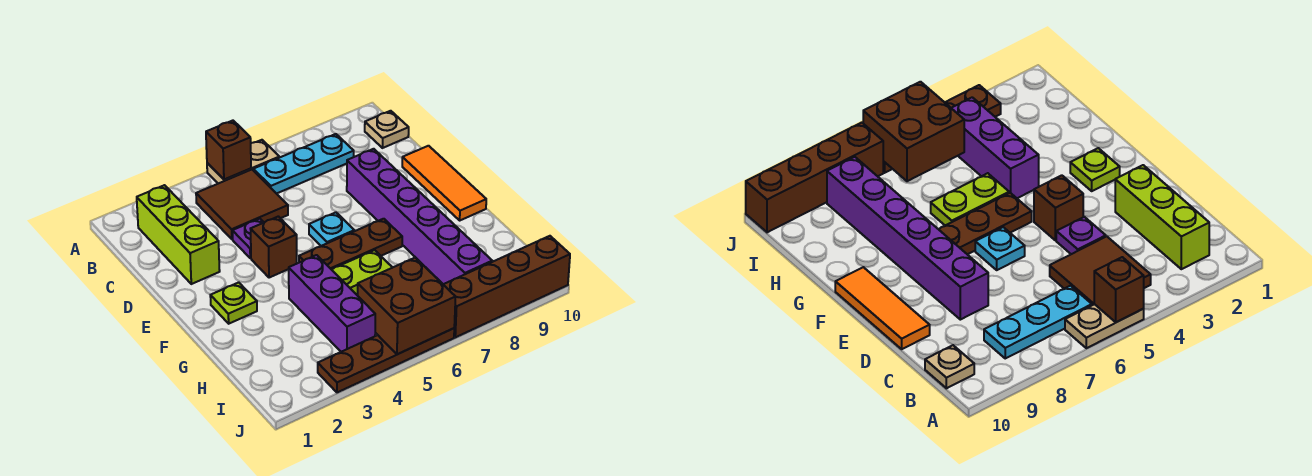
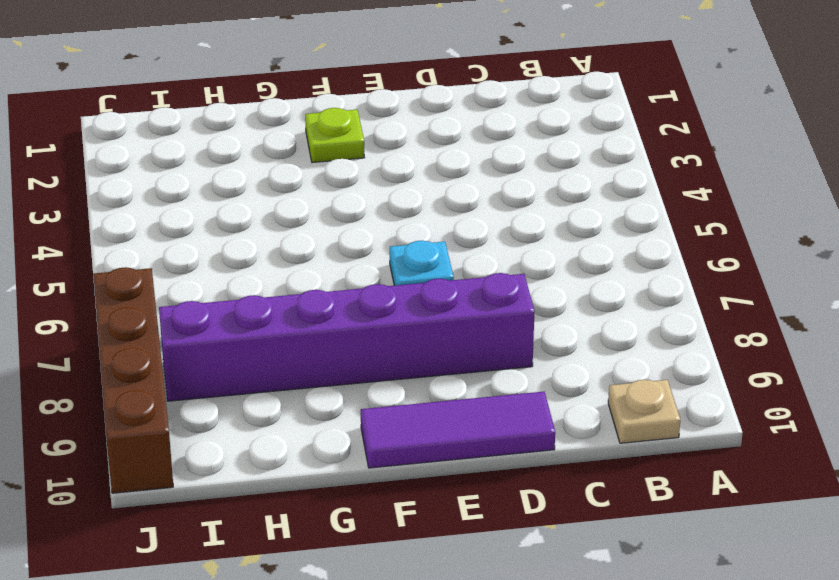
purple 1x3 tile [361,392,555,468] -> orange 1x3 tile [402,146,486,220]
none -> tan 1x2 plate [207,140,279,184]
none -> lime 1x3 brick [137,185,220,284]
none -> brown 2x2 tile [196,170,288,239]

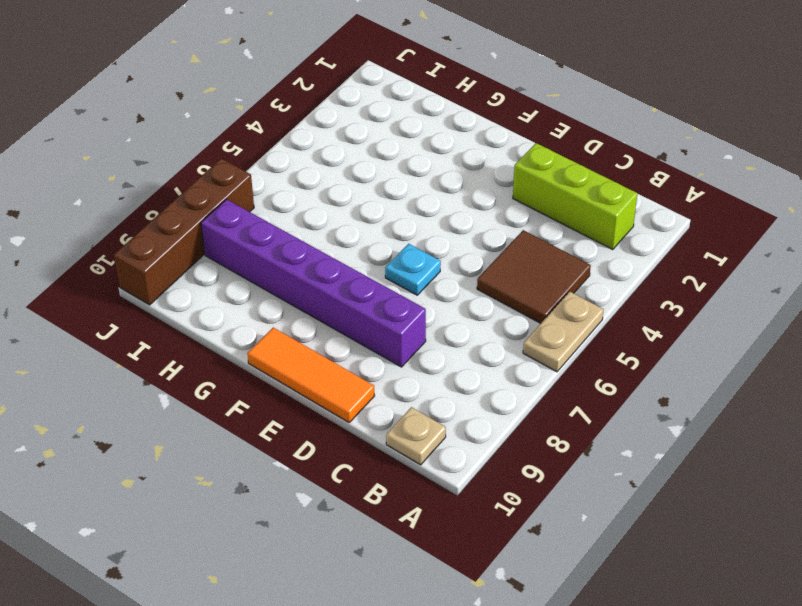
none -> cyan 1x3 plate [253,134,354,194]
none -> purple 1x1 plate [232,219,264,258]
none -> brown 1x1 brick [251,216,297,278]

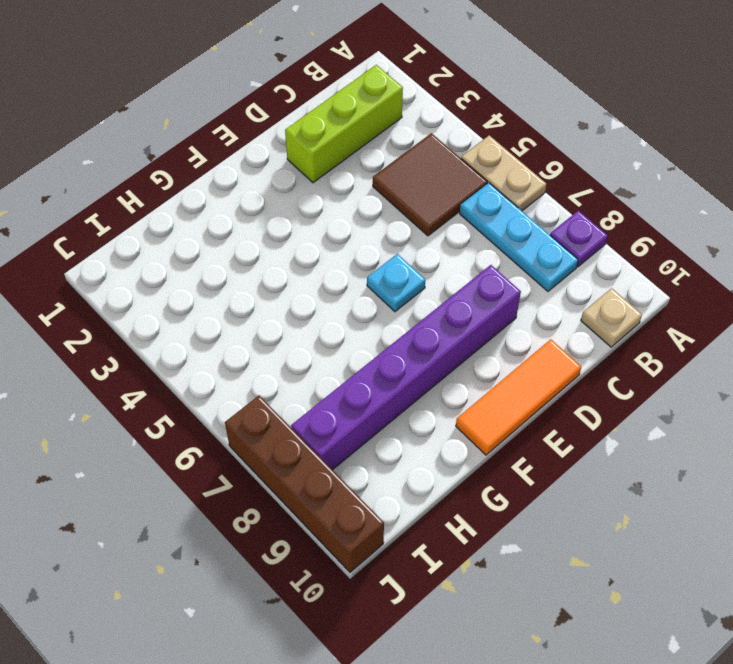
purple 1x1 plate [550,211,608,267] -> purple 1x1 plate moved to [232,219,264,258]
none -> brown 1x1 brick [251,216,297,278]
none -> lime 1x1 plate [210,282,257,324]
none -> brown 1x3 plate [299,219,402,269]

